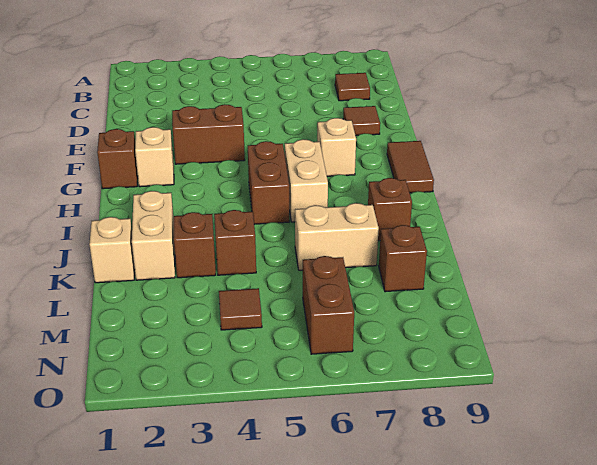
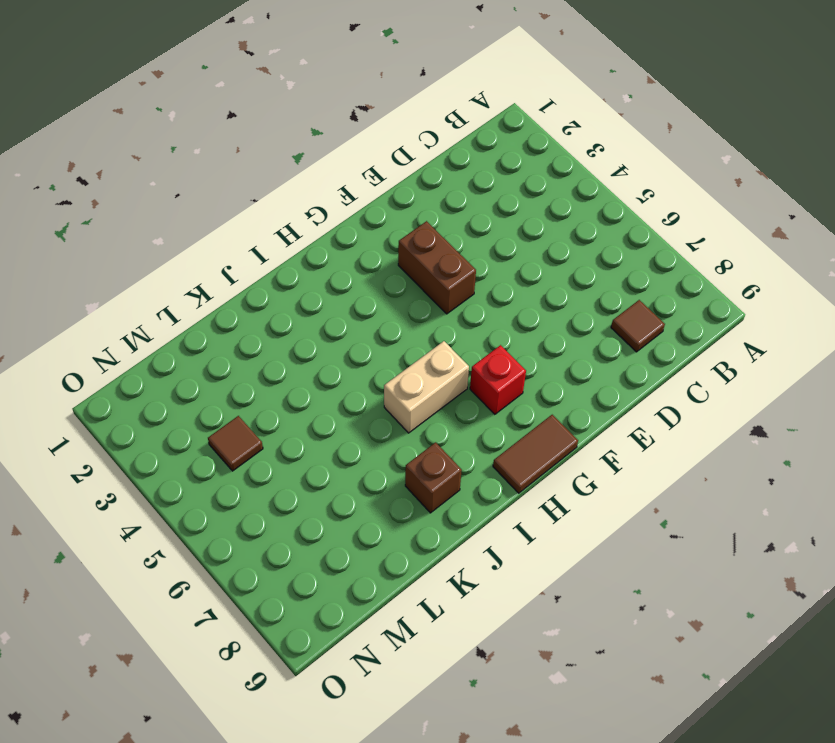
red 1x1 brick [470,345,526,414] -> tan 1x1 brick [317,118,356,176]
none -> brown 1x1 tile [343,106,380,136]
none -> brown 1x1 brick [97,129,138,189]
none -> tan 1x1 brick [135,127,174,187]

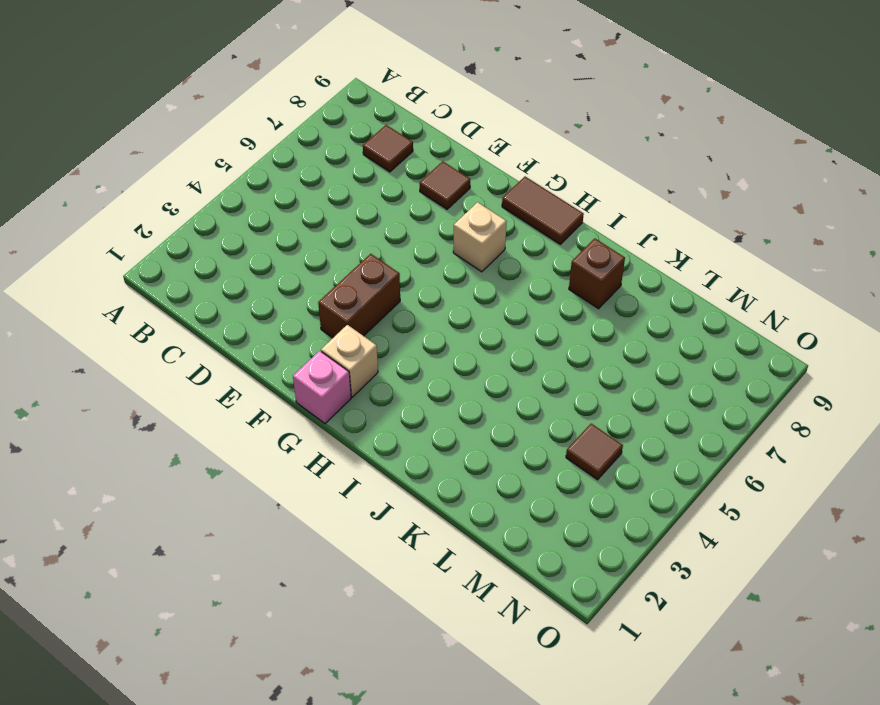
pink 1x1 brick [293,351,351,423] -> brown 1x1 brick [97,129,138,189]
none -> brown 1x2 brick [248,141,289,224]
none -> tan 1x2 brick [285,139,328,222]
none -> tan 1x2 brick [132,191,175,280]

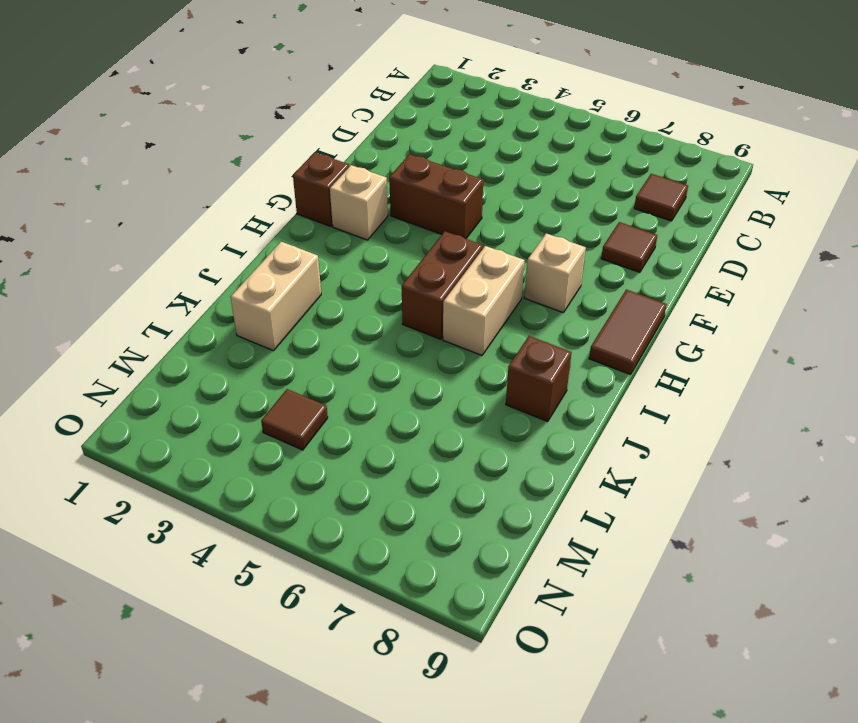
none -> tan 1x1 brick [89,217,135,283]
none -> brown 1x1 brick [174,212,216,278]
none -> brown 1x1 brick [214,210,256,275]

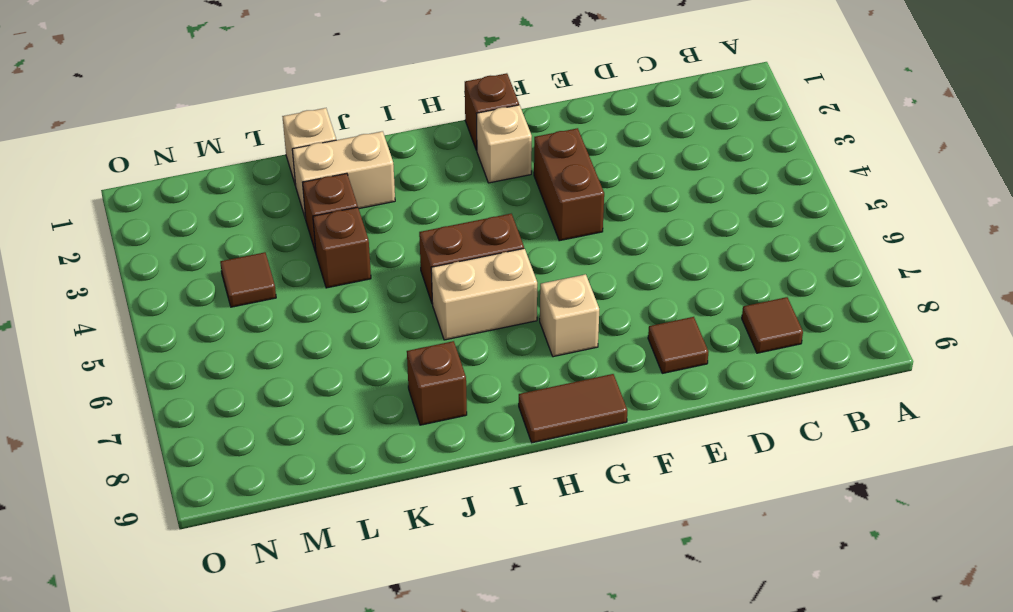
none -> tan 1x2 brick [295,203,379,270]
none -> brown 1x1 brick [379,225,427,292]
none -> brown 1x2 brick [303,256,354,354]

